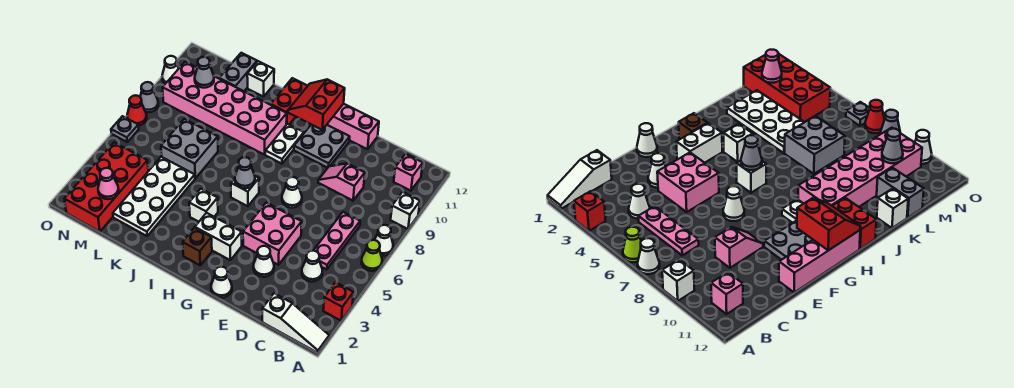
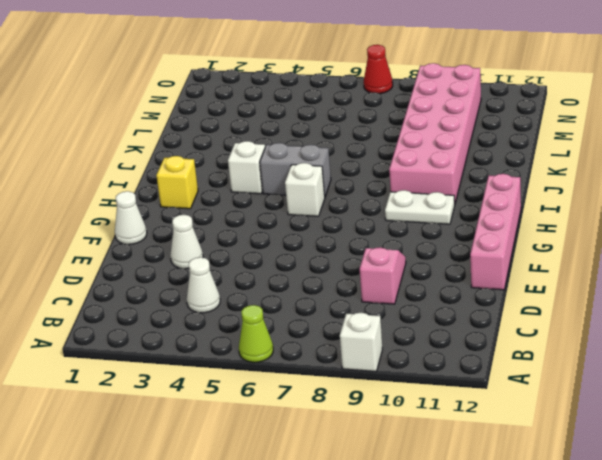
yellow 1x1 brick [156,156,198,209] -> brown 1x1 brick [183,228,212,265]
grey 1x2 brick [260,143,331,196] -> grey 1x2 brick moved to [219,53,257,91]
none -> white 1x3 slope [262,293,329,353]
none -> red 1x1 brick [323,282,353,321]
none -> white 1x1 cone [375,225,393,256]
none -> pink 1x1 brick [394,154,423,191]

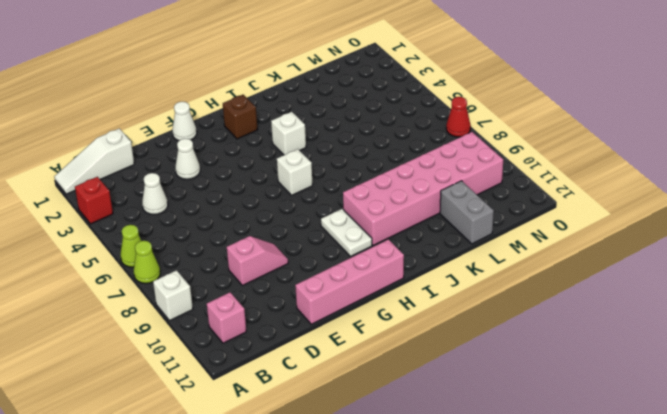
lime 1x1 cone [134,241,160,283] -> white 1x1 cone [375,225,393,256]
none -> pink 1x3 plate [313,212,360,269]
none -> pink 2x2 brick [243,203,302,265]
none -> white 1x1 cone [282,177,302,208]
none -> grey 2x2 plate [294,125,350,168]

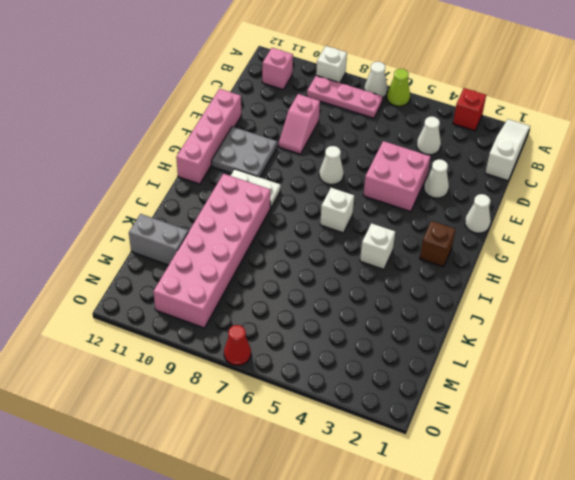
pink 1x3 plate [307,76,383,118] -> pink 1x3 plate moved to [313,212,360,269]
none -> white 1x2 brick [195,213,242,260]
none -> red 1x2 brick [271,78,307,125]
none -> white 2x4 plate [113,157,195,236]
none -> grey 2x2 brick [161,119,218,178]

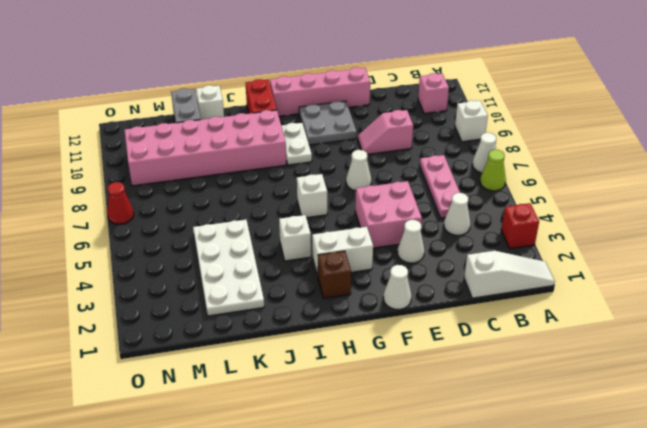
none -> grey 2x2 brick [161,119,218,178]
none -> red 2x4 brick [64,142,148,232]
none -> grey 1x1 plate [111,116,139,142]
none -> grey 1x1 cone [140,82,158,112]

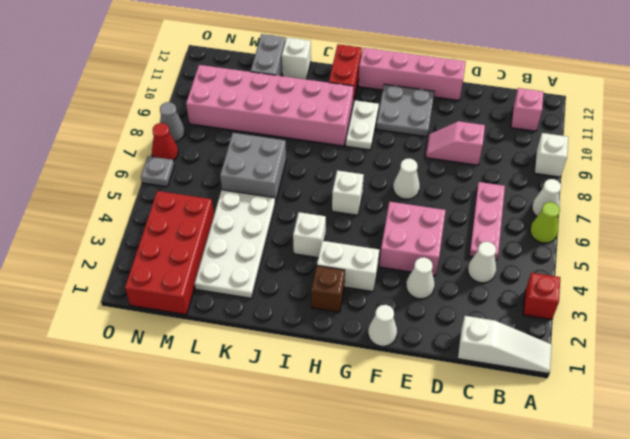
none -> white 1x1 cone [162,56,179,84]
none -> red 2x2 slope [288,79,345,130]
none -> grey 1x1 cone [235,157,255,188]
none -> pink 1x1 cone [98,168,119,199]

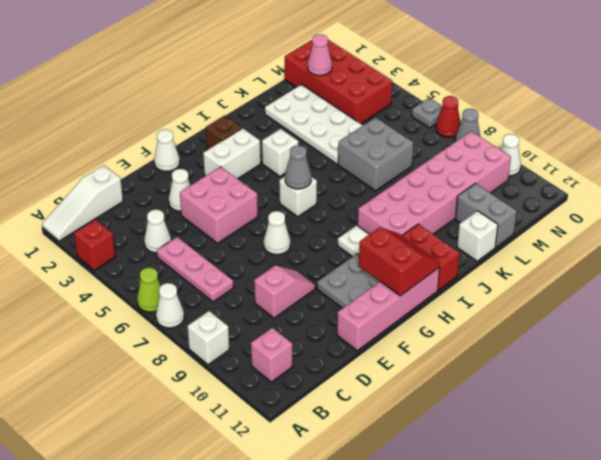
none -> grey 1x1 cone [195,57,214,88]

